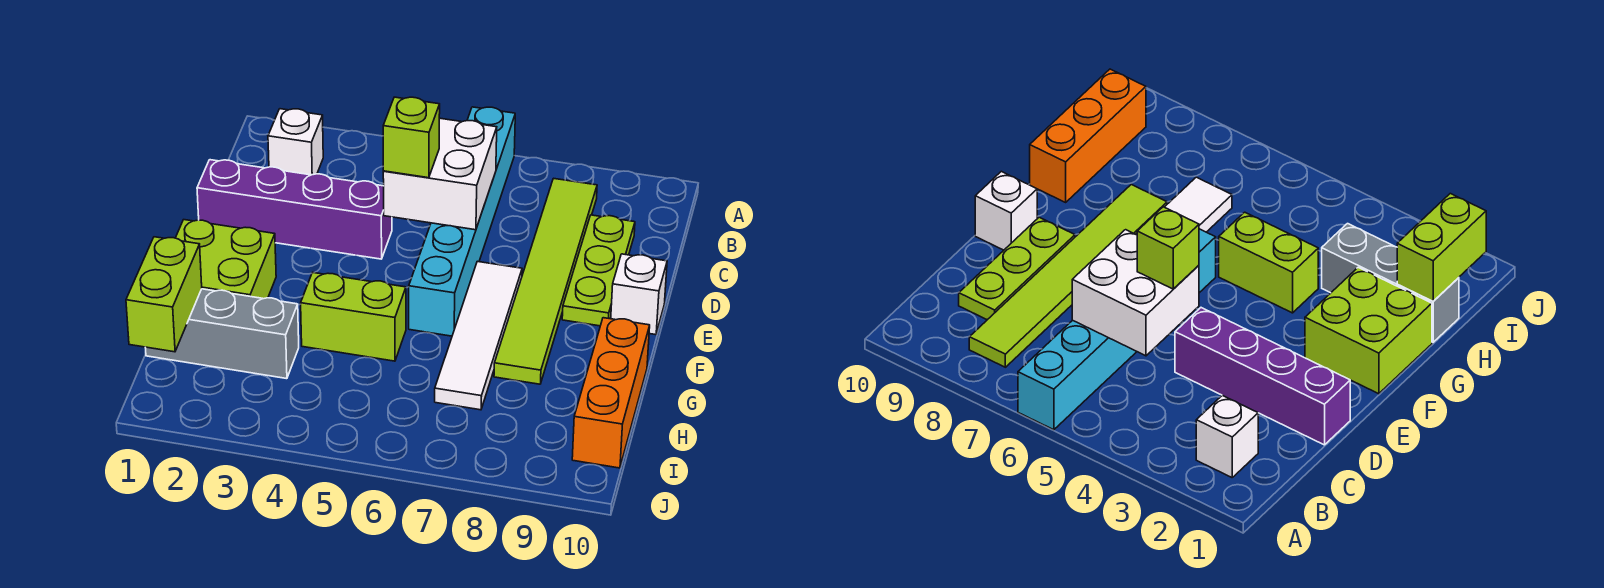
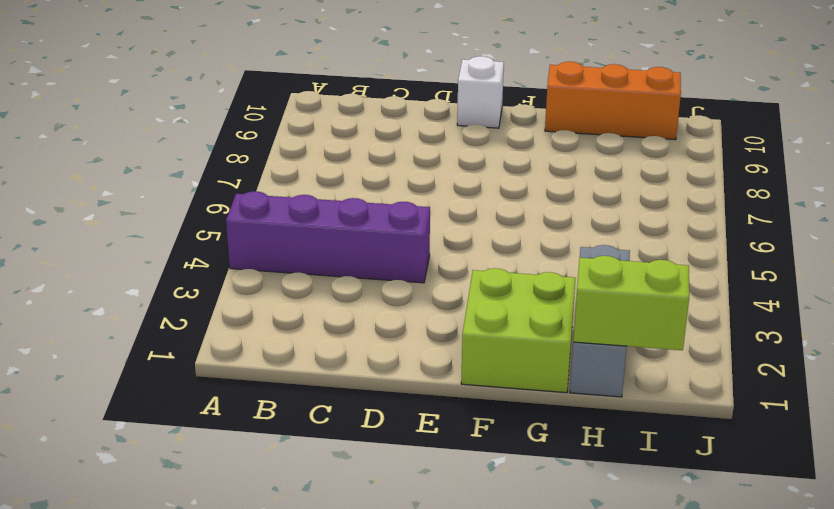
purple 1x4 brick [226,191,430,283] -> purple 1x4 brick turned to [197,160,392,259]
none -> cyan 1x6 brick [409,107,515,336]
none -> white 1x1 brick [268,109,323,175]
none -> lime 1x6 tile [494,178,597,384]

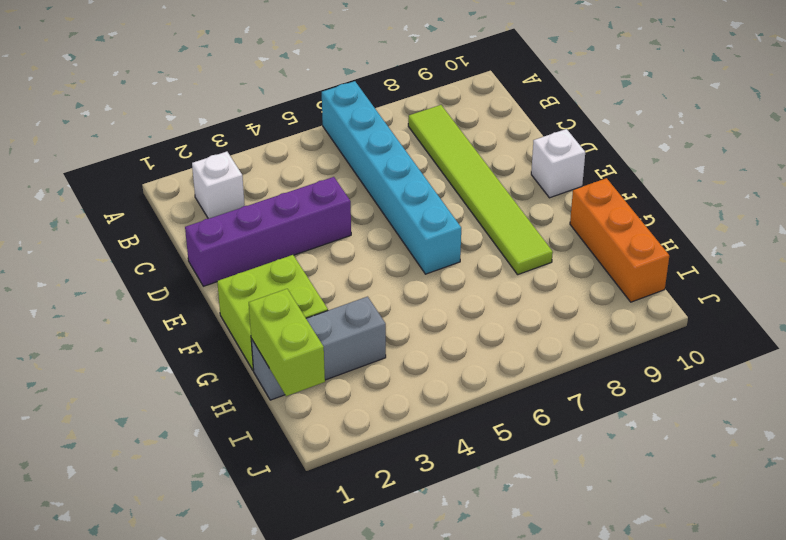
none -> lime 1x3 plate [562,215,635,326]
none -> white 1x4 tile [435,261,522,410]
none -> lime 1x2 brick [301,272,406,361]

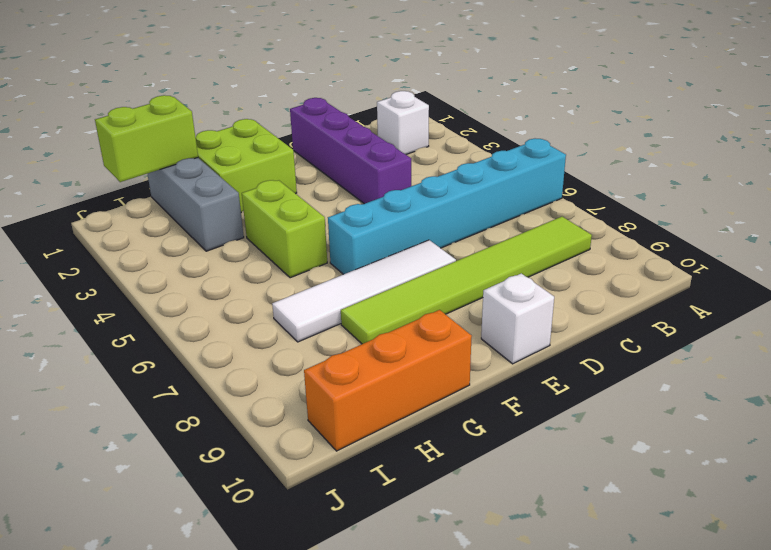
none -> lime 1x3 plate [562,215,635,326]
none -> white 2x2 brick [383,118,497,230]
none -> lime 1x1 brick [383,97,440,178]

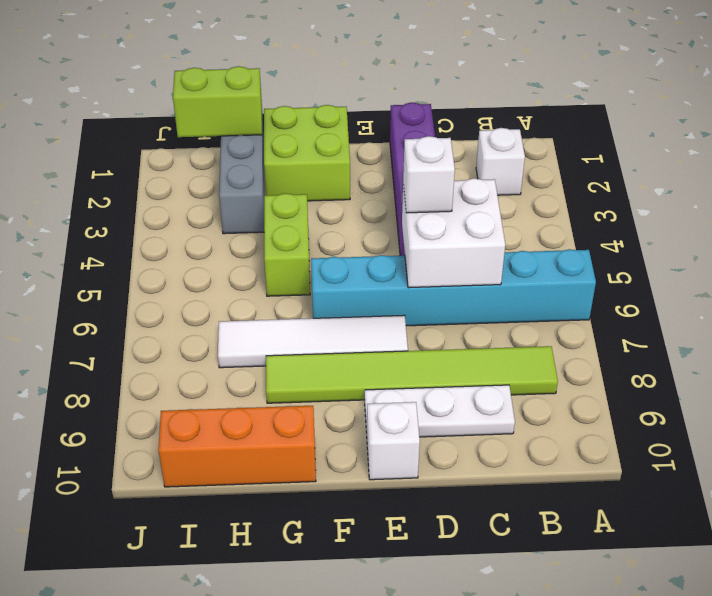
white 1x3 plate [365,385,515,437] -> lime 1x3 plate [562,215,635,326]
white 1x1 brick [403,136,455,213] -> lime 1x1 brick [383,97,440,178]

